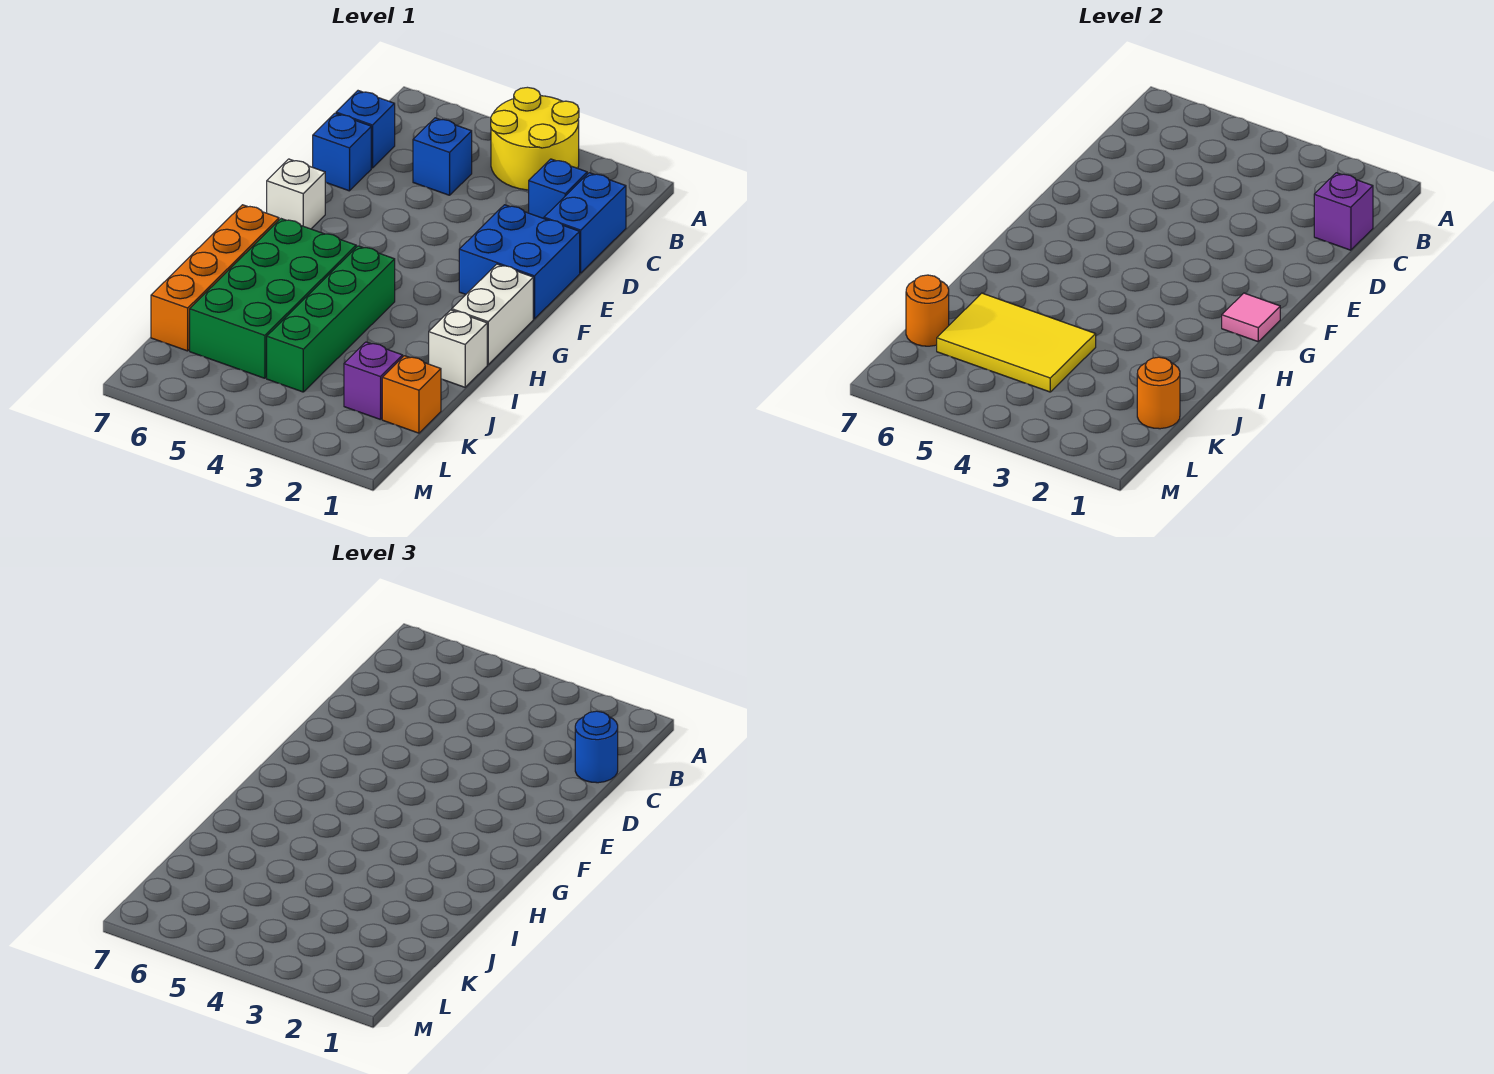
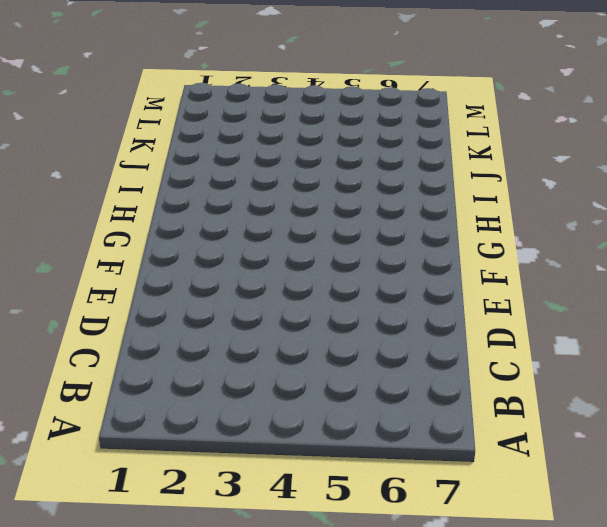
none -> yellow 2x2 round brick [491,87,579,190]
none -> blue 1x2 brick [544,173,626,273]
none -> blue 1x1 brick [529,159,587,219]

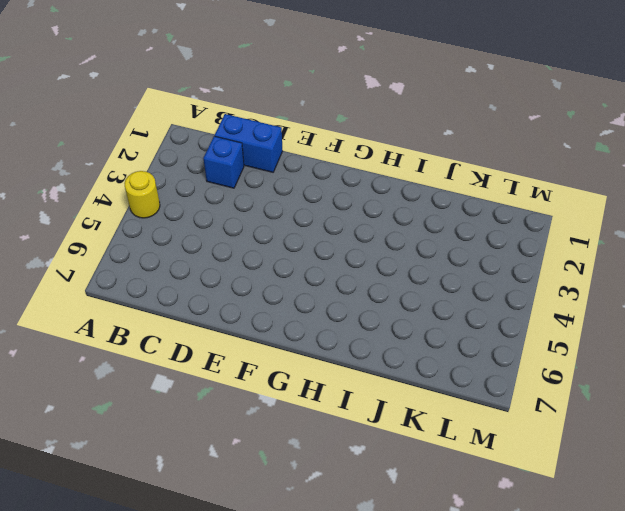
yellow 1x1 round brick [124,171,160,218] -> yellow 2x2 round brick [491,87,579,190]
none -> blue 1x1 brick [413,118,472,195]
none -> blue 1x1 brick [336,91,395,168]
none -> blue 1x1 brick [313,113,371,191]

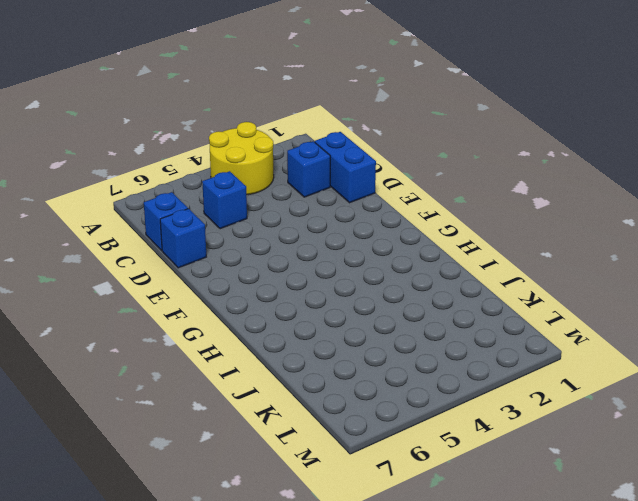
none -> blue 2x2 brick [459,205,580,319]
none -> white 1x1 brick [267,159,325,229]
none -> white 1x2 brick [452,264,533,364]

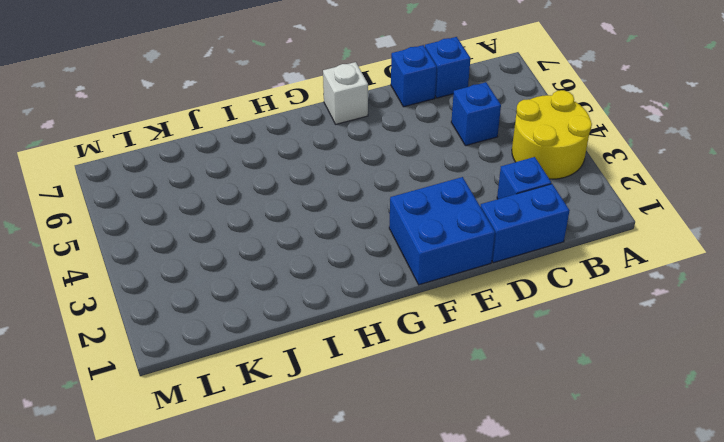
none -> white 1x2 brick [452,264,533,364]
none -> green 1x4 brick [267,246,395,392]
none -> green 2x4 brick [190,219,356,378]

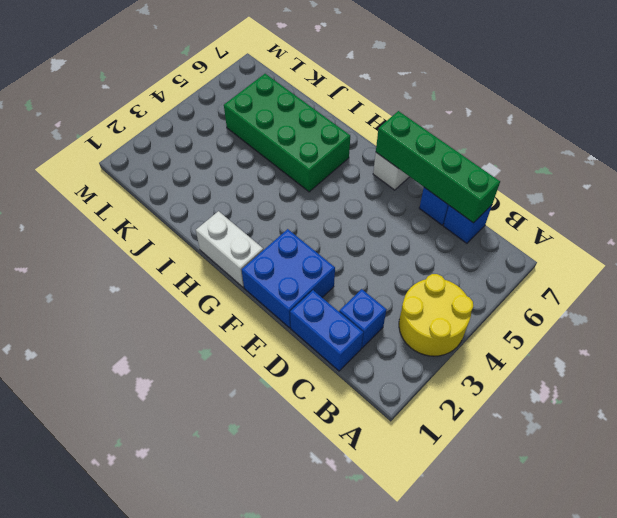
green 1x4 brick [376,111,500,223] -> green 1x4 brick moved to [267,246,395,392]
none -> blue 1x1 brick [413,118,472,195]
none -> orange 1x4 brick [151,205,279,351]
none -> white 1x1 brick [429,310,487,387]

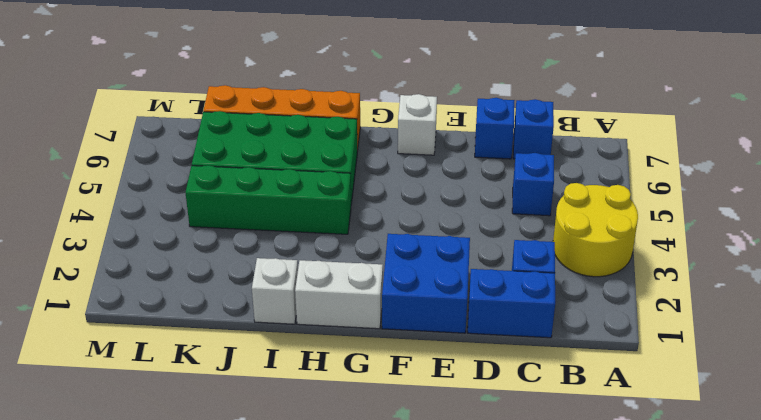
none -> orange 1x1 brick [382,356,441,433]
none -> purple 1x1 brick [344,342,403,420]
none -> purple 1x1 brick [1314,173,1373,250]

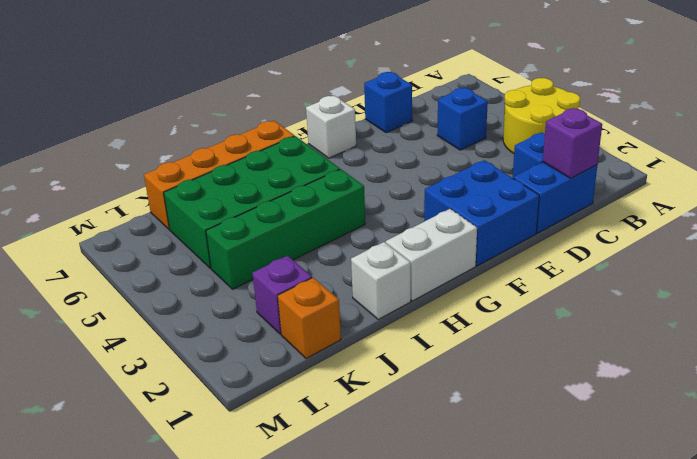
none -> blue 1x1 brick [336,91,395,168]
none -> pink 1x1 tile [1222,293,1280,342]
none -> yellow 2x3 tile [937,293,1096,392]

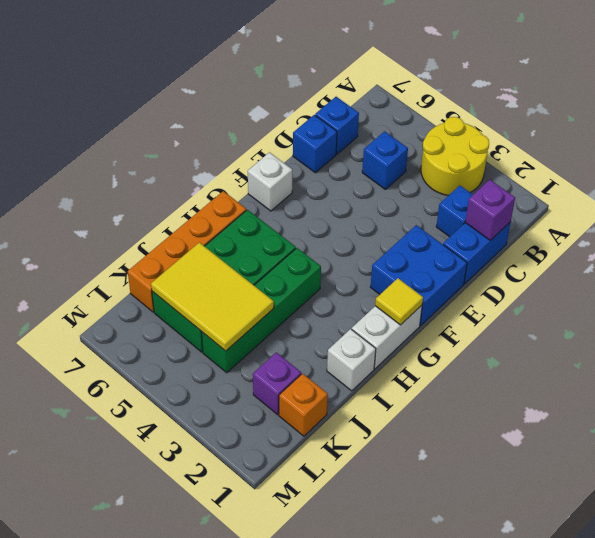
yellow 1x1 tile [375,278,423,325] -> pink 1x1 tile [1222,293,1280,342]
none -> orange 1x1 round brick [1137,357,1180,429]
none -> orange 1x1 round brick [906,275,949,346]
none -> blue 1x1 round brick [575,711,618,783]

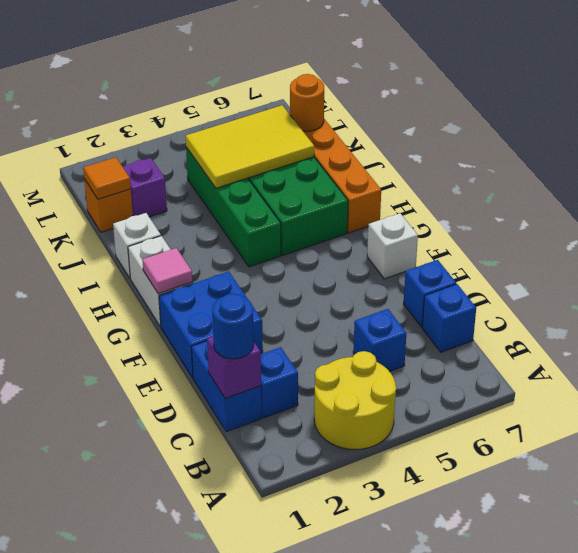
orange 1x1 tile [83,157,131,199] -> orange 1x1 round brick [1137,357,1180,429]

